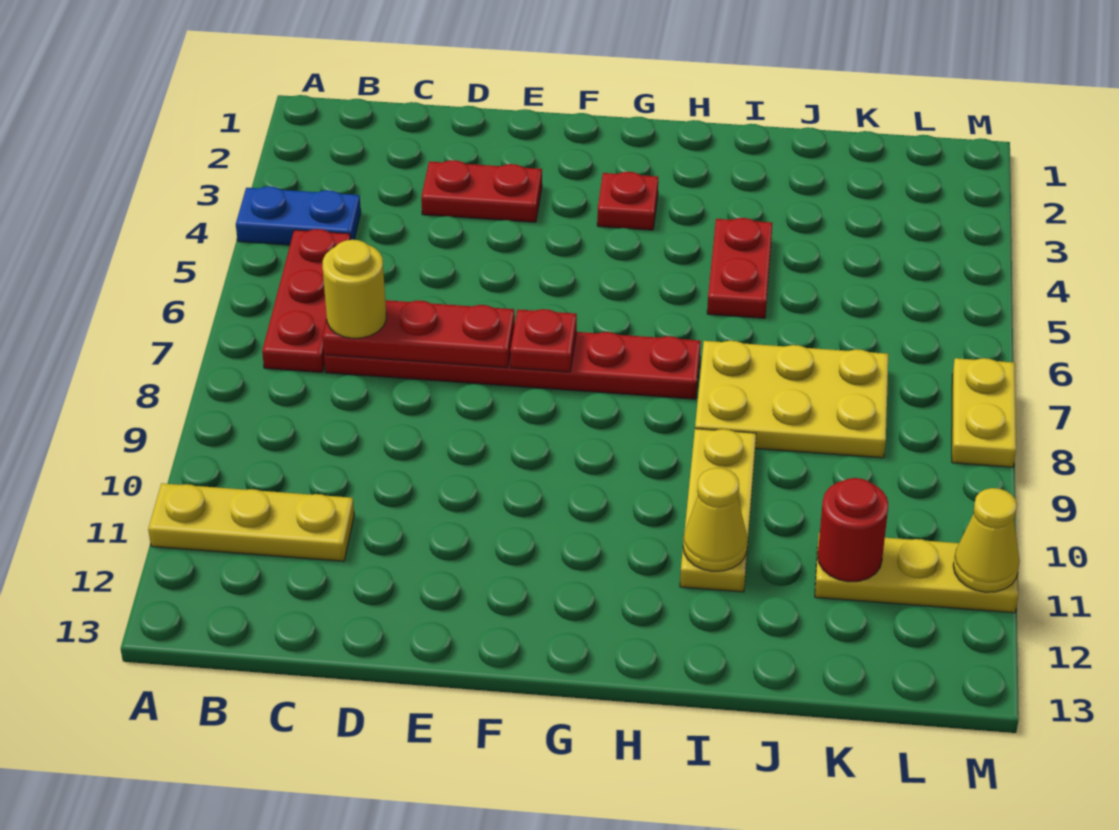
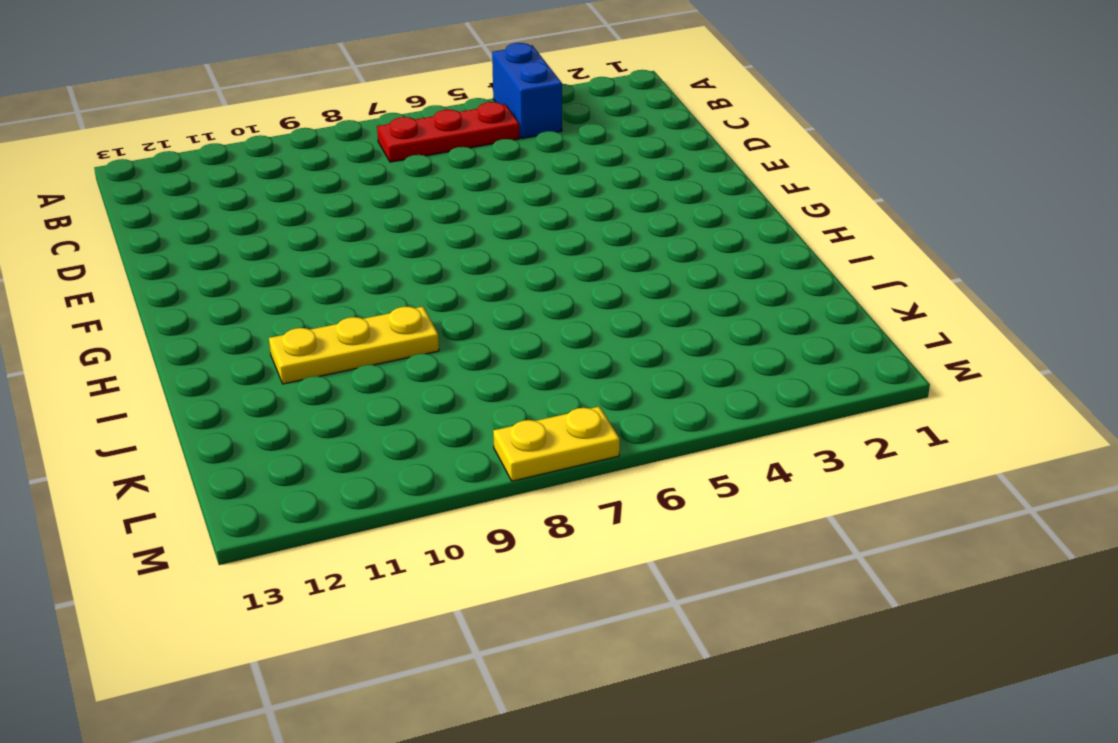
blue 1x2 brick [492,43,562,139] -> blue 1x2 plate [236,186,361,245]
none -> yellow 1x3 plate [148,483,354,561]
none -> red 1x6 plate [324,332,701,399]
none -> red 1x2 plate [421,160,542,222]

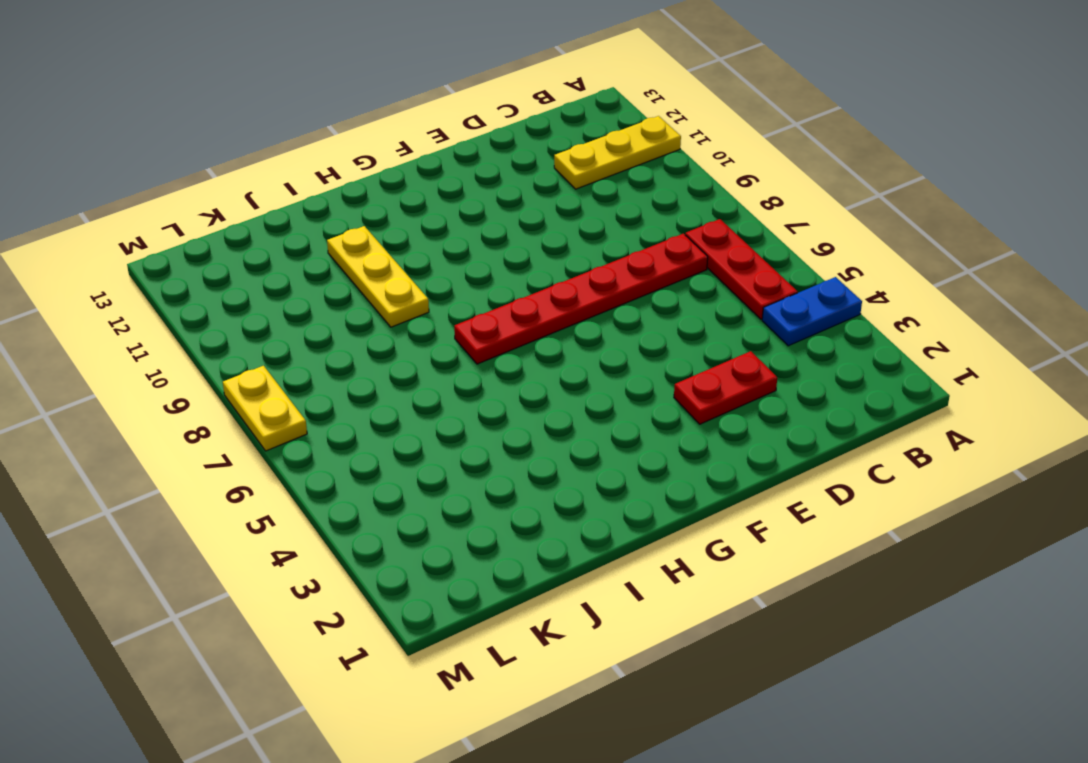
none -> red 1x1 plate [597,172,658,230]
none -> red 1x2 plate [707,218,773,318]
none -> yellow 2x3 plate [695,341,888,458]

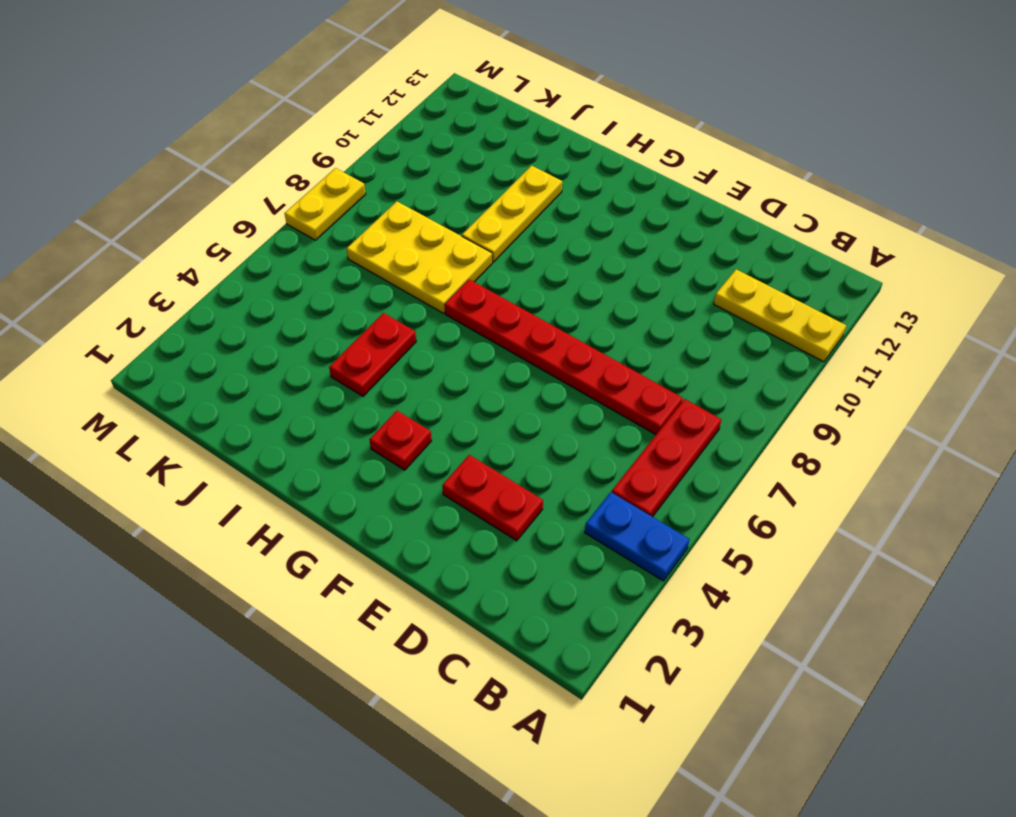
none -> yellow 1x3 plate [815,533,1018,613]
none -> red 1x3 plate [322,300,515,368]
none -> red 1x1 plate [510,309,577,372]

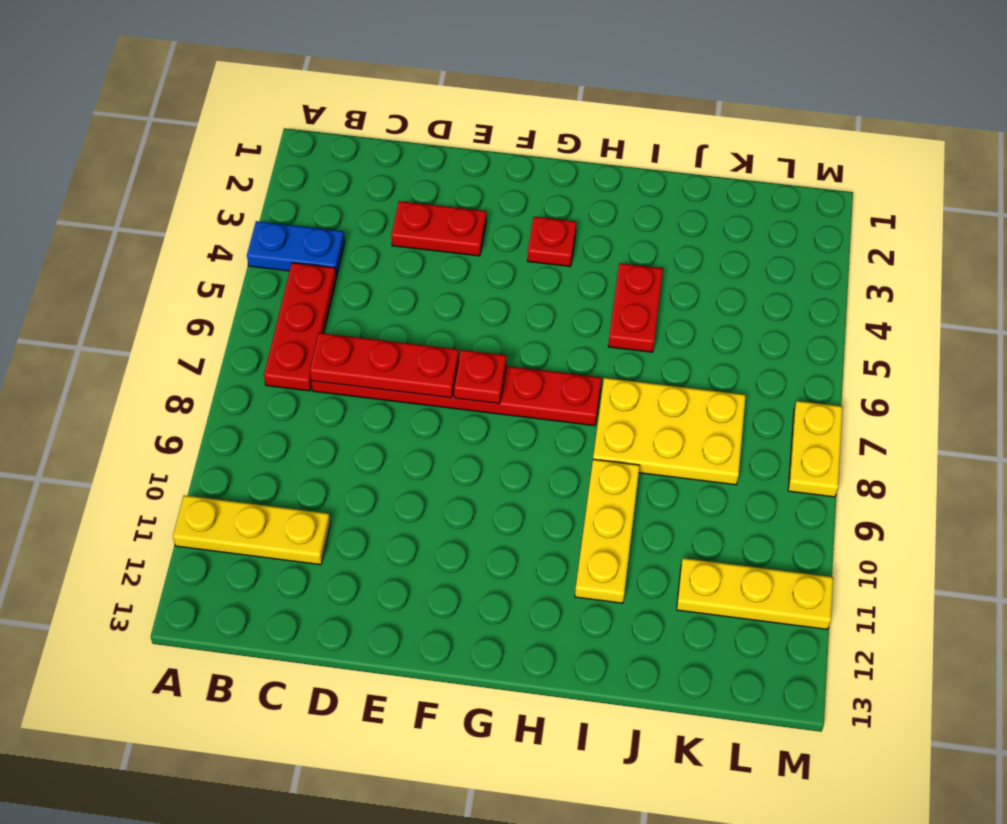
none -> yellow 1x1 cone [683,468,748,571]
none -> red 1x1 round brick [818,478,888,582]
none -> yellow 1x1 cone [953,488,1020,592]

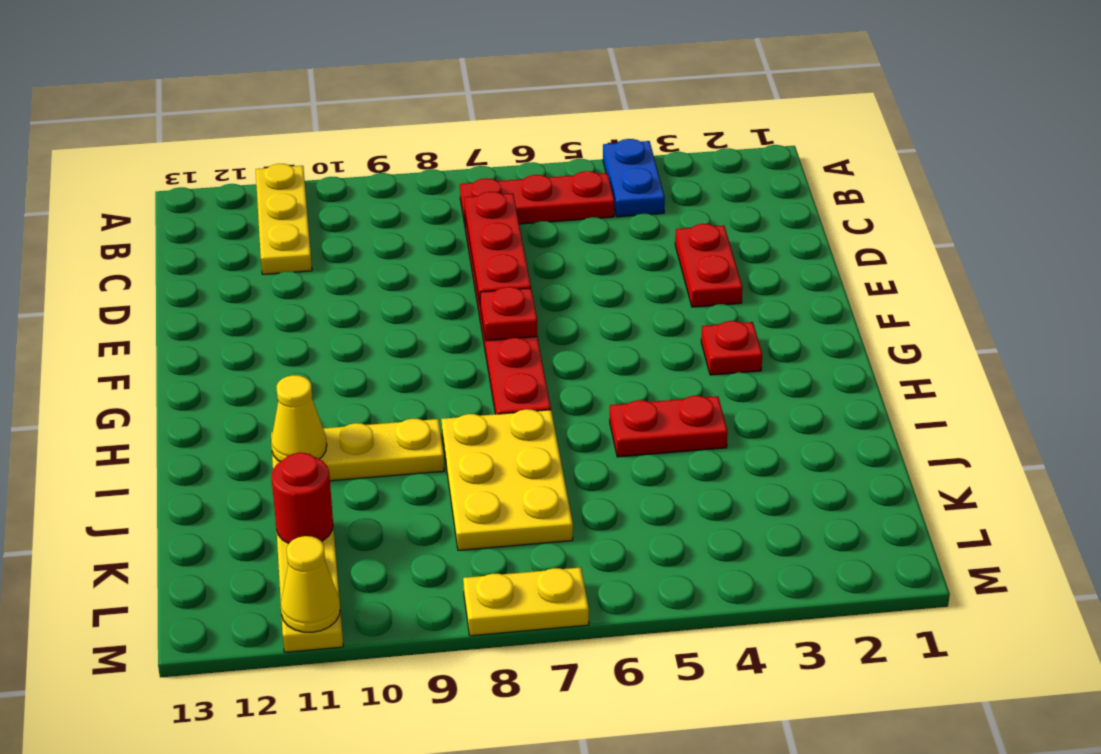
none -> yellow 1x1 round brick [322,240,386,338]

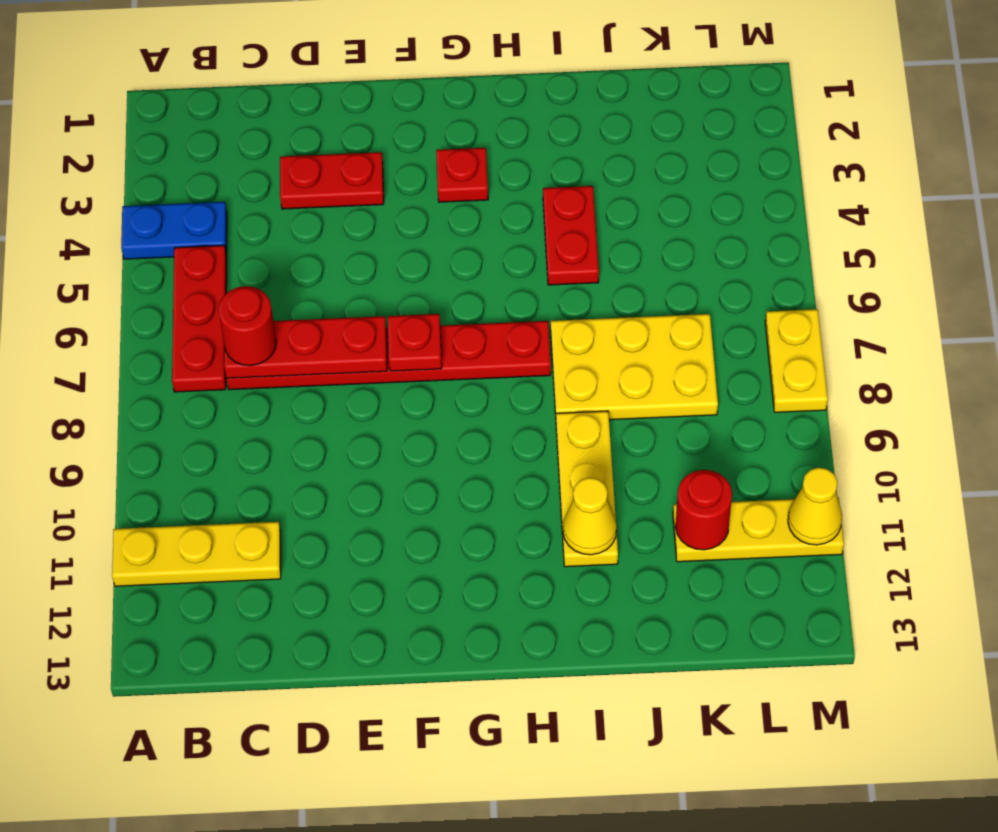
red 1x1 round brick [218,286,276,366] -> yellow 1x1 round brick [322,240,386,338]

